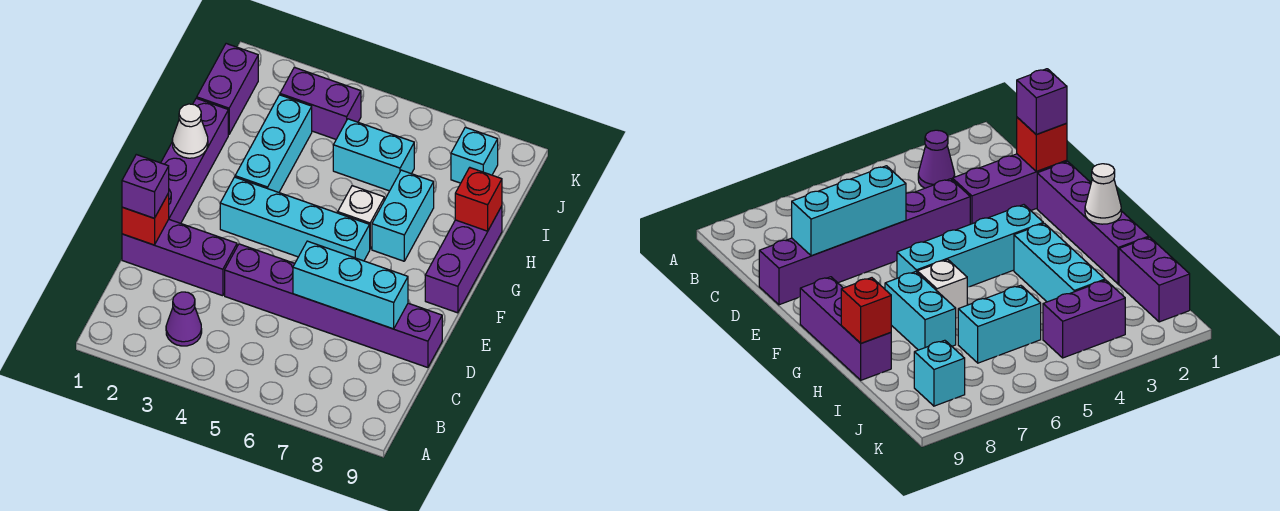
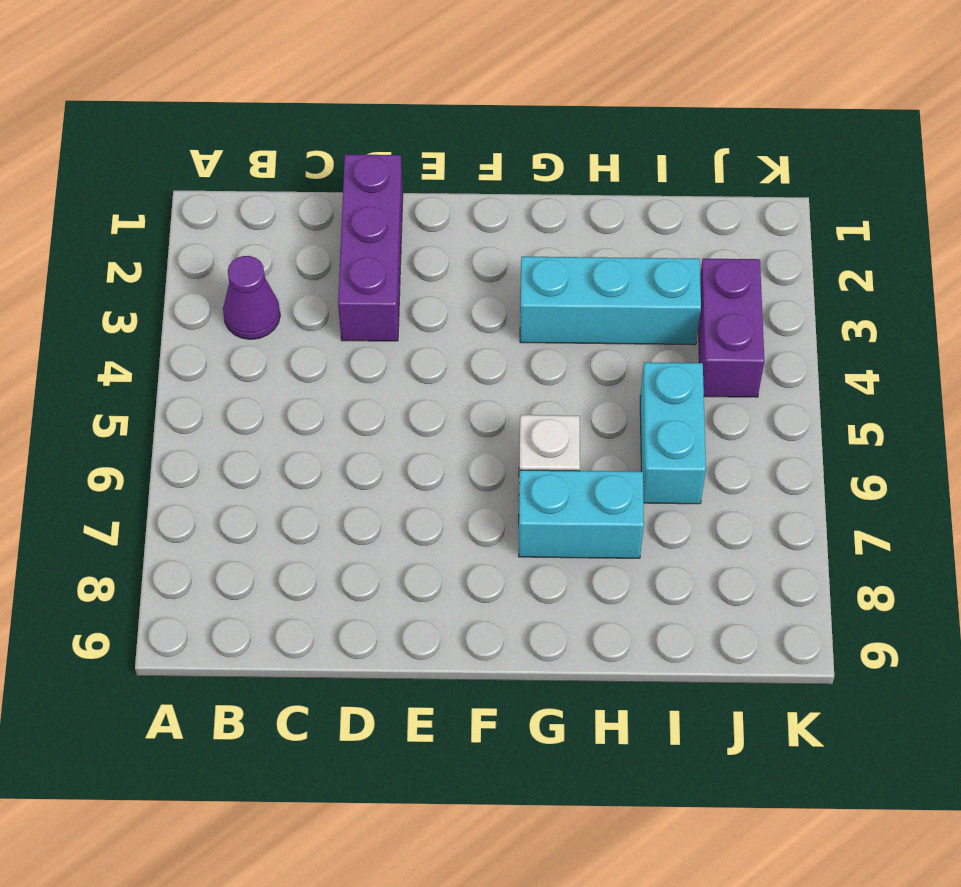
none -> purple 1x6 brick [225,244,442,368]
none -> purple 1x4 brick [161,98,228,223]
none -> cyan 1x4 brick [220,177,370,261]

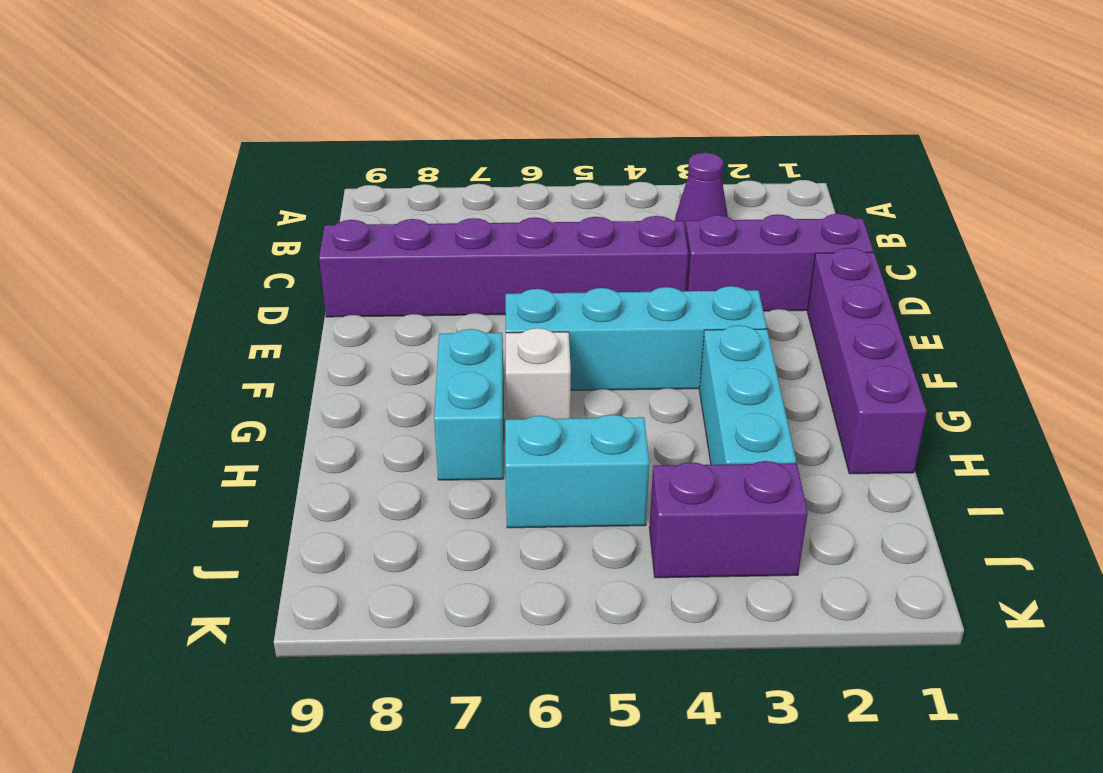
none -> purple 1x3 brick [425,206,502,313]
none -> purple 1x2 brick [197,44,258,135]
none -> cyan 1x1 brick [451,127,498,183]

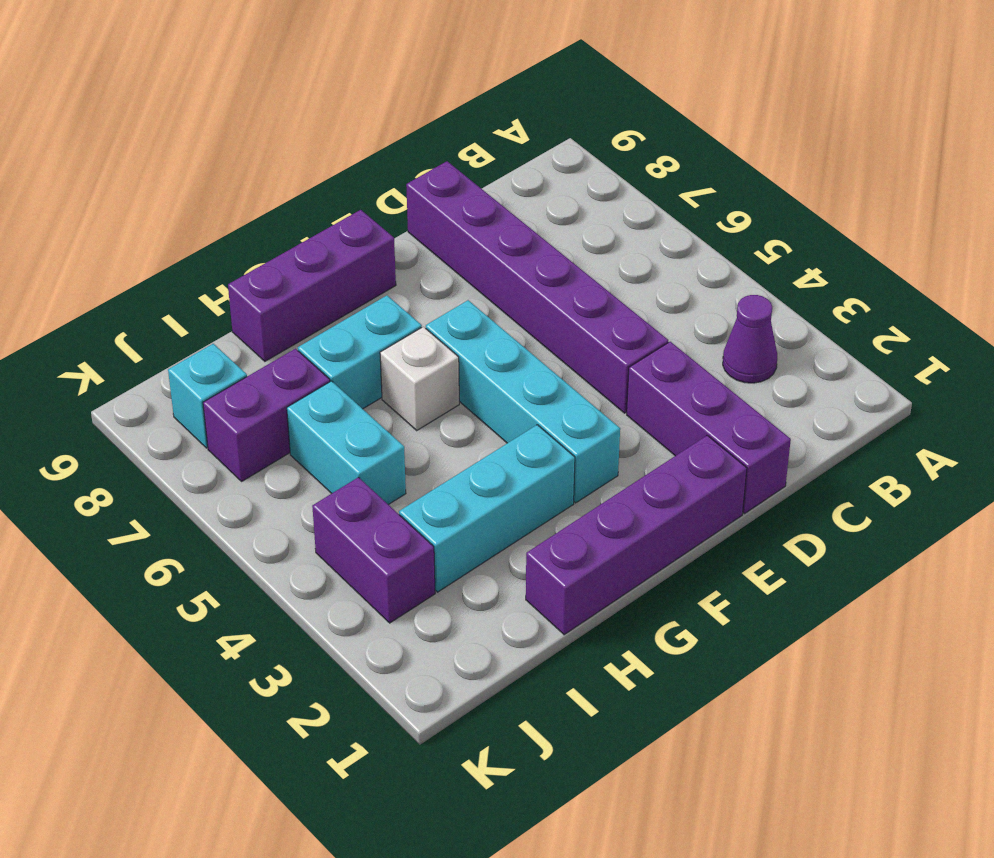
purple 1x2 brick [203,349,330,481] -> purple 1x2 brick moved to [197,44,258,135]
none -> red 1x1 brick [122,193,169,245]
none -> cyan 1x3 brick [293,241,408,329]
none -> white 1x1 cone [172,104,208,158]

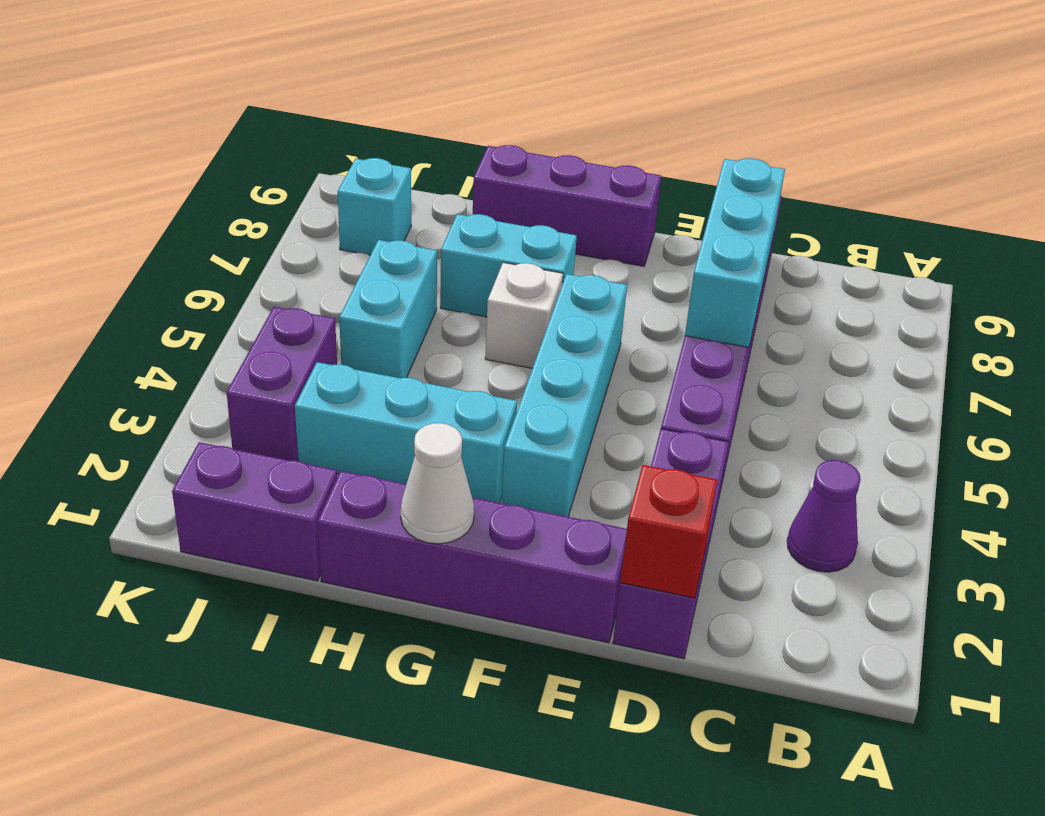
none -> red 1x1 brick [455,168,502,231]
none -> purple 1x1 brick [122,155,169,218]

